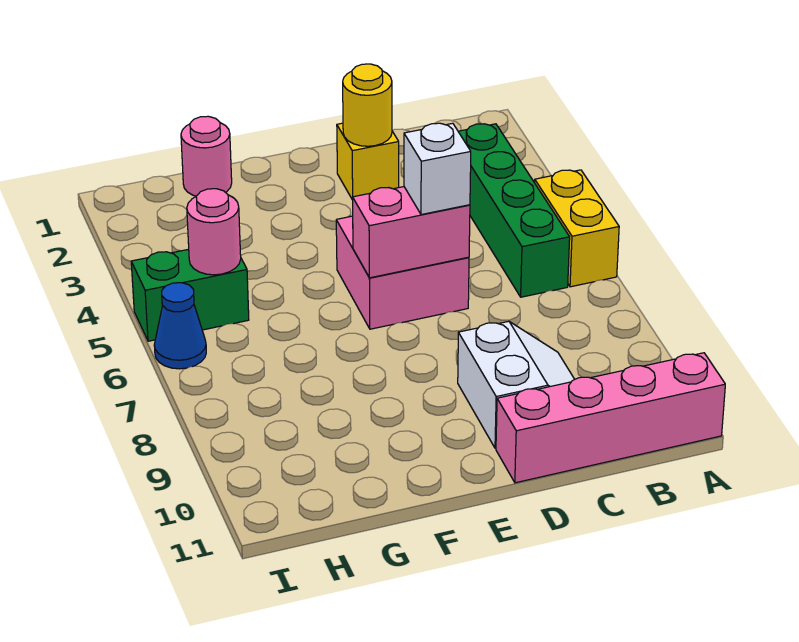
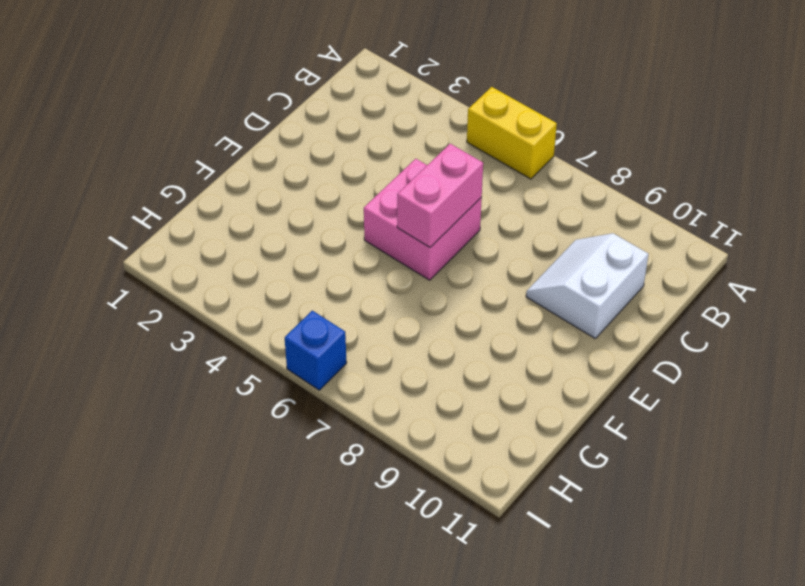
white 2x2 slope [526,233,648,338] -> white 2x2 slope turned to [458,321,575,448]
blue 1x1 brick [285,311,347,390] -> blue 1x1 cone [154,283,206,369]
none -> pink 1x4 brick [496,353,725,483]
none -> green 1x4 brick [458,124,570,297]
none -> yellow 1x1 brick [337,123,399,200]

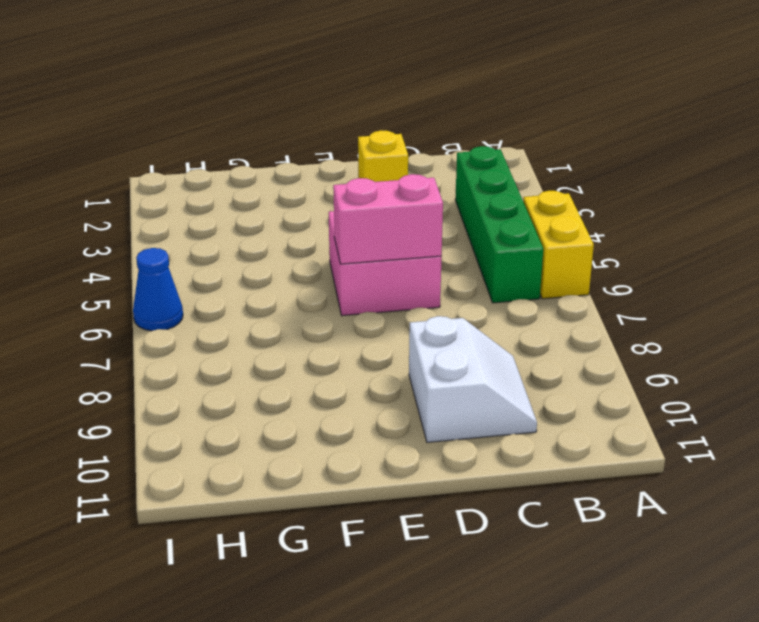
none -> pink 1x4 brick [496,353,725,483]
none -> pink 1x1 round brick [181,116,232,196]
none -> green 1x2 brick [131,249,249,341]

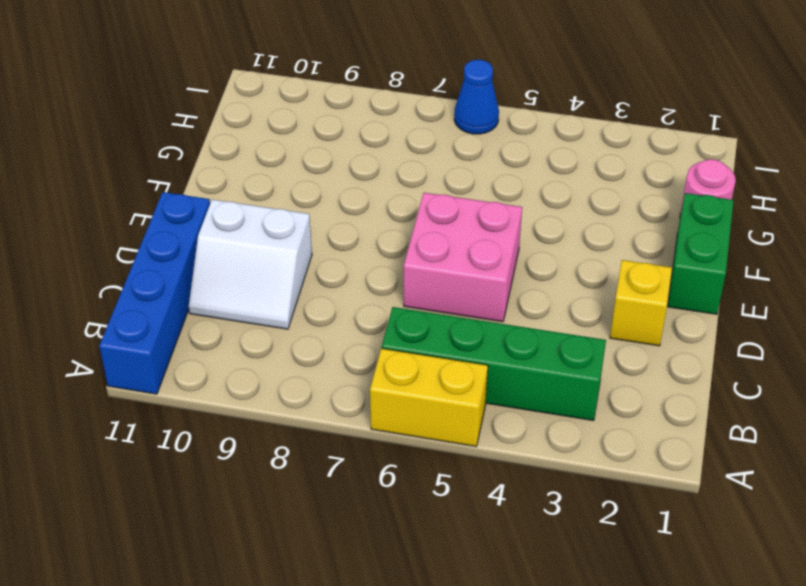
blue 1x4 brick [99,192,210,394] -> pink 1x4 brick [496,353,725,483]
green 1x2 brick [668,193,734,314] -> green 1x2 brick moved to [131,249,249,341]
none -> yellow 1x1 round brick [343,64,392,146]
none -> pink 1x2 brick [353,187,470,278]
none -> pink 1x1 round brick [187,189,241,275]

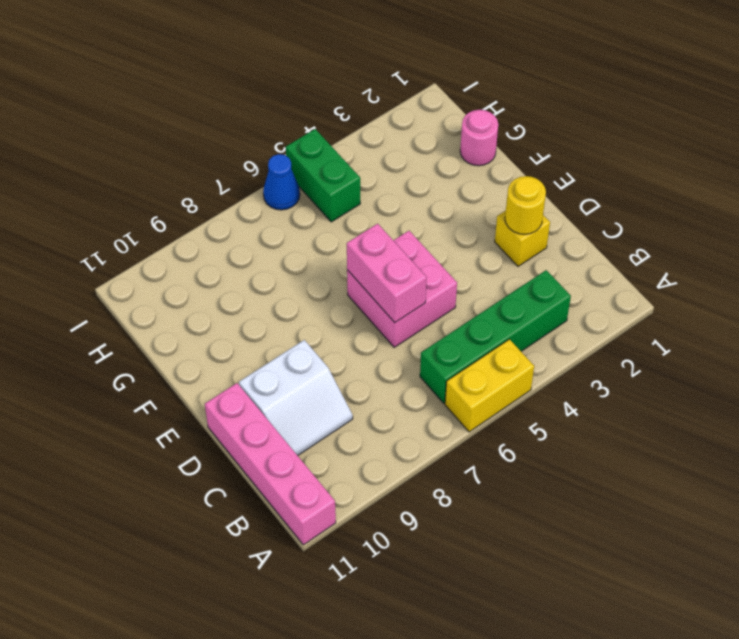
none -> pink 1x1 round brick [187,189,241,275]
none -> white 1x1 brick [404,123,471,215]

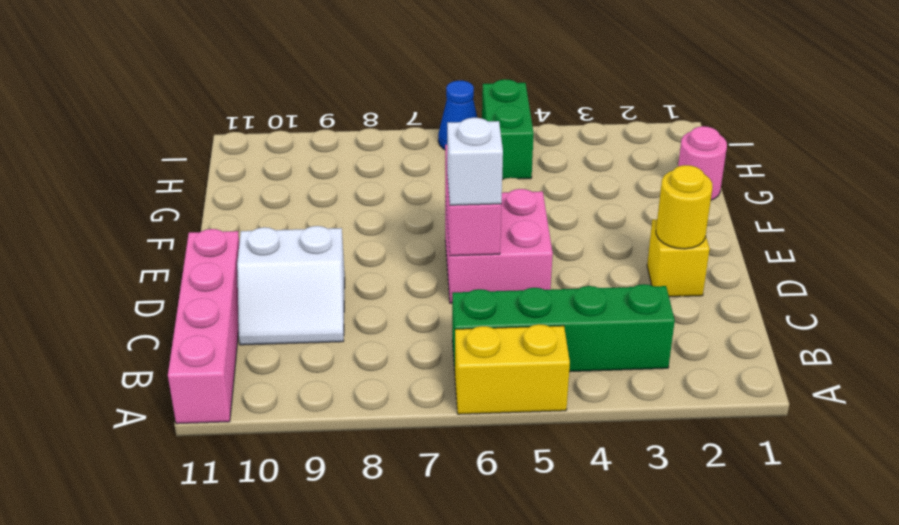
none -> pink 1x1 round brick [187,189,241,275]

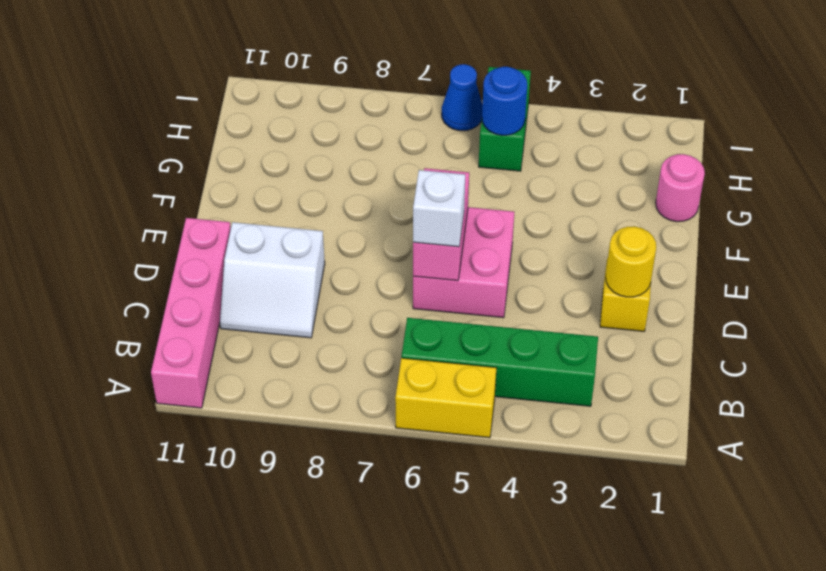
blue 1x1 round brick [482,67,527,135] -> pink 1x1 round brick [187,189,241,275]

